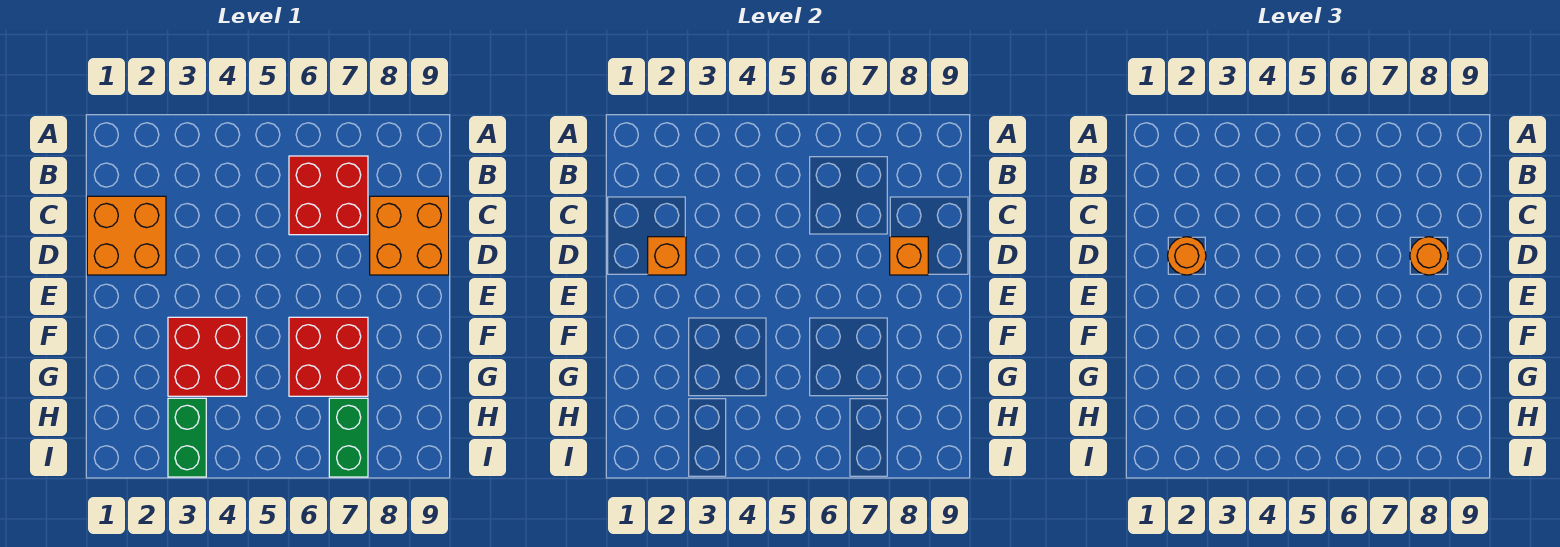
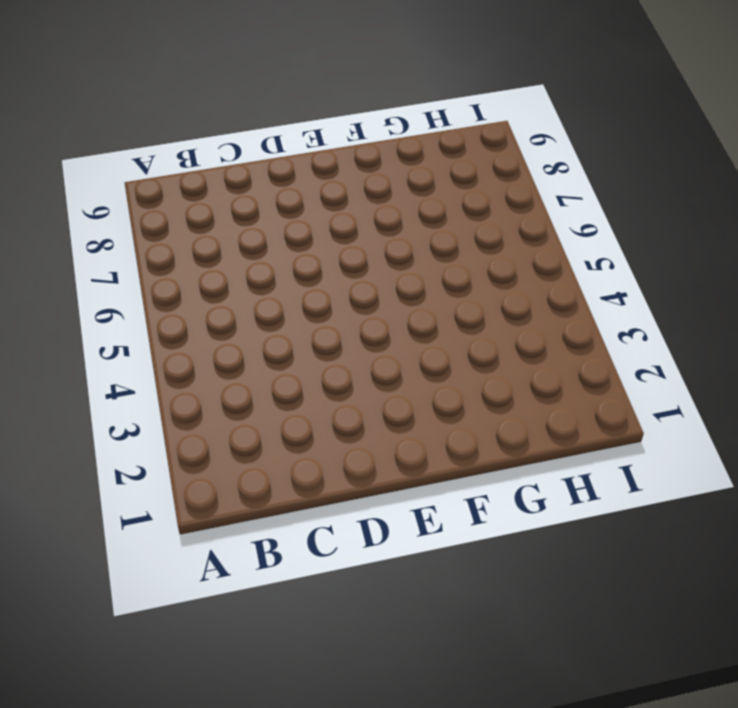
none -> red 2x2 brick [289,156,368,235]
none -> orange 2x2 brick [87,196,166,275]

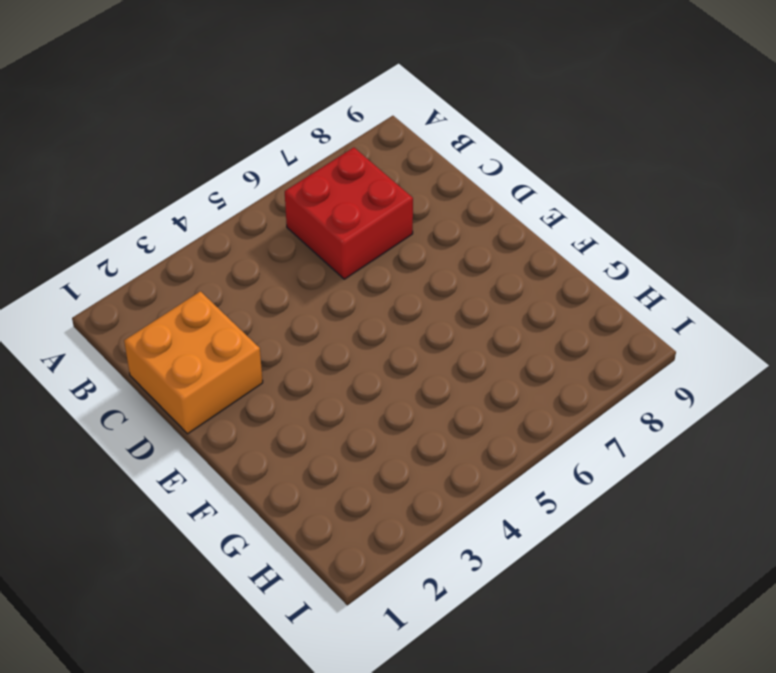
none -> orange 2x2 brick [370,196,449,275]
none -> red 2x2 brick [168,317,247,396]

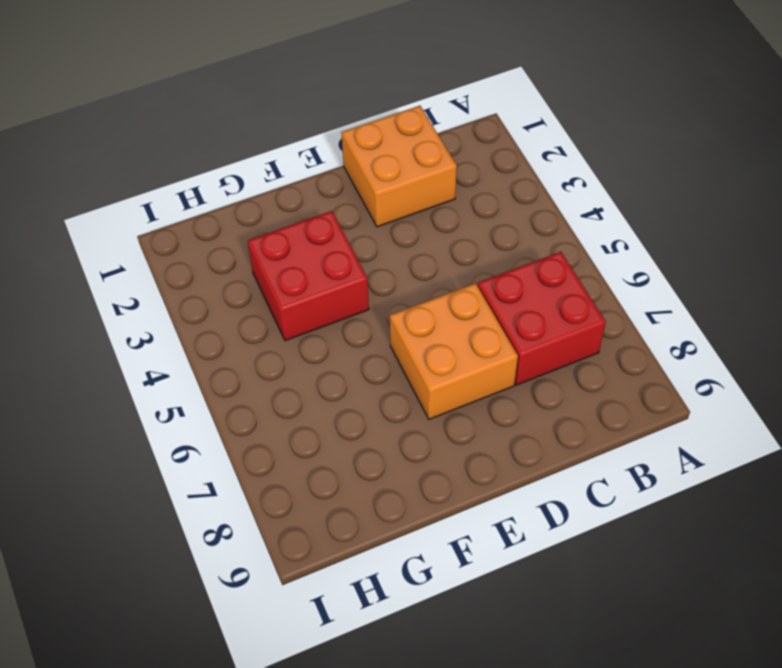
orange 2x2 brick [390,283,518,419] -> orange 2x2 brick moved to [370,196,449,275]
none -> red 2x2 brick [289,317,368,396]
none -> green 1x2 brick [168,398,206,477]

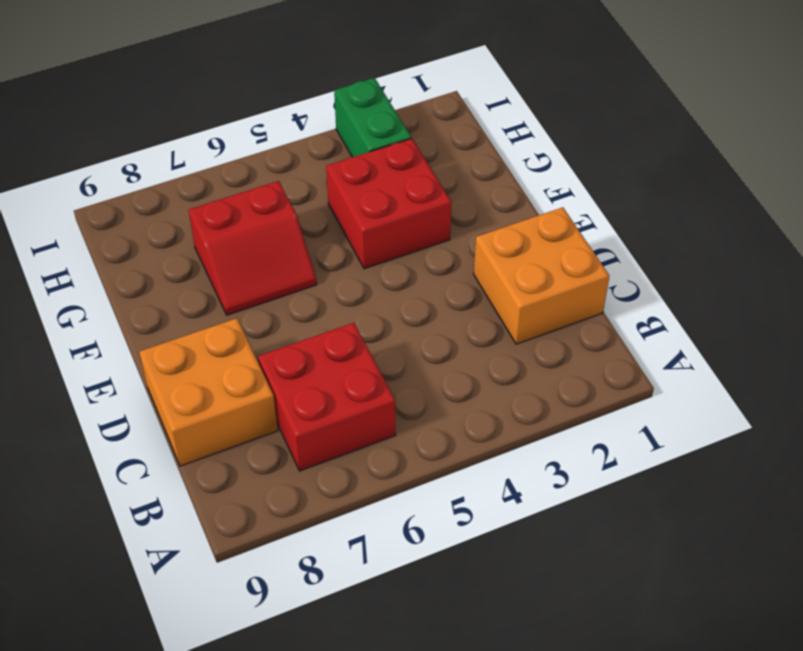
red 2x2 slope [189,181,317,315] -> red 2x2 brick [289,317,368,396]
none -> green 1x2 brick [329,398,368,477]
none -> orange 1x1 brick [648,237,686,275]

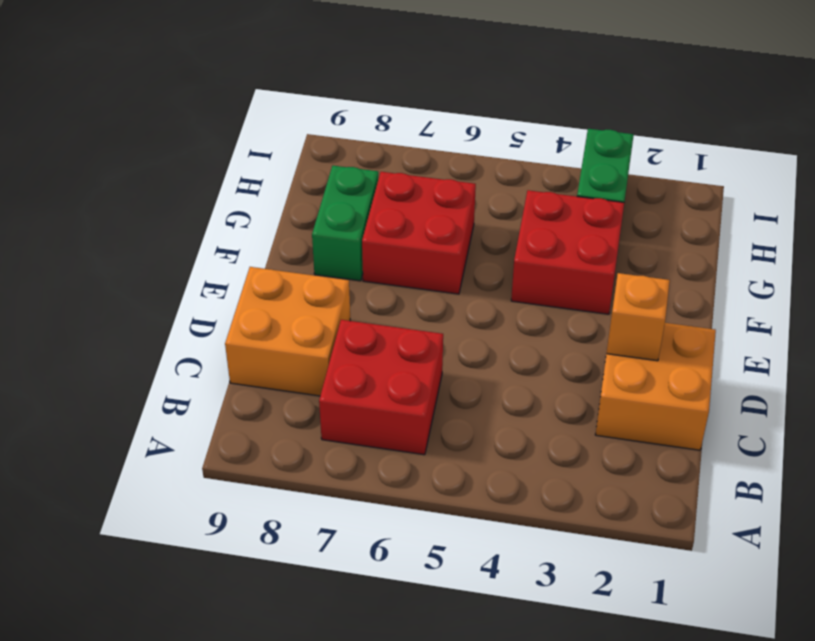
green 1x2 brick [312,166,378,281] -> green 1x2 brick moved to [329,398,368,477]
none -> orange 1x1 brick [890,237,928,275]
none -> orange 1x1 round brick [1168,237,1206,275]

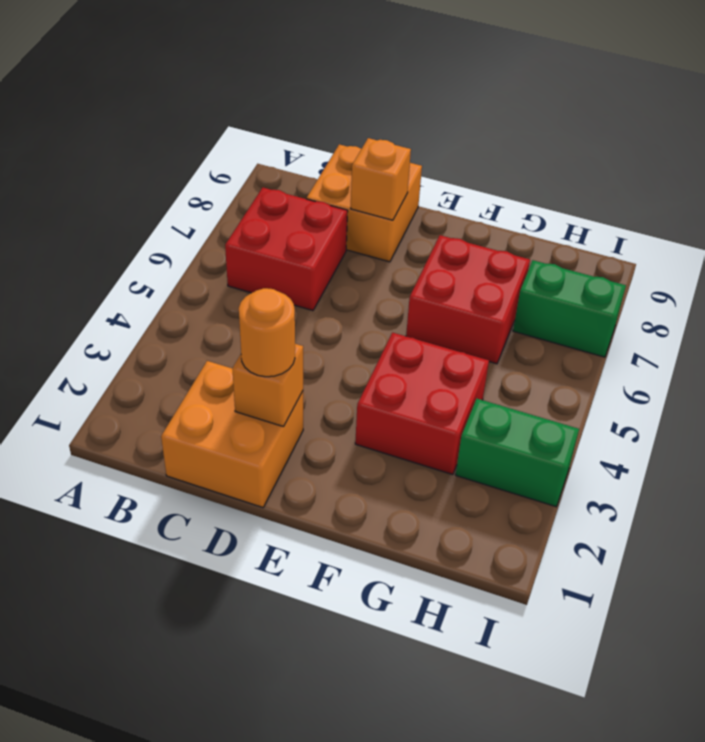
none -> orange 1x1 round brick [1410,237,1448,275]

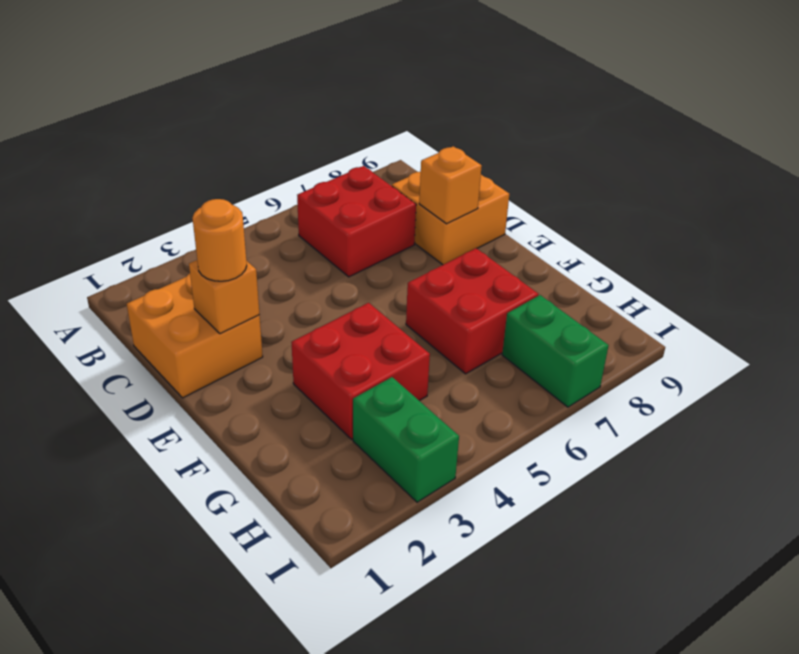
none -> orange 1x1 round brick [1410,237,1448,275]

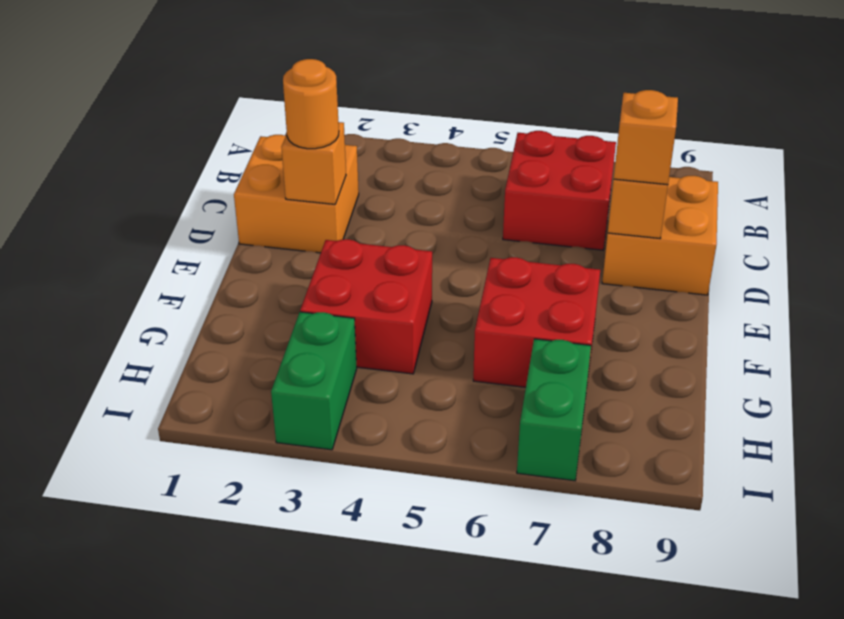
orange 1x1 brick [614,90,678,185] -> orange 1x1 round brick [1410,237,1448,275]

